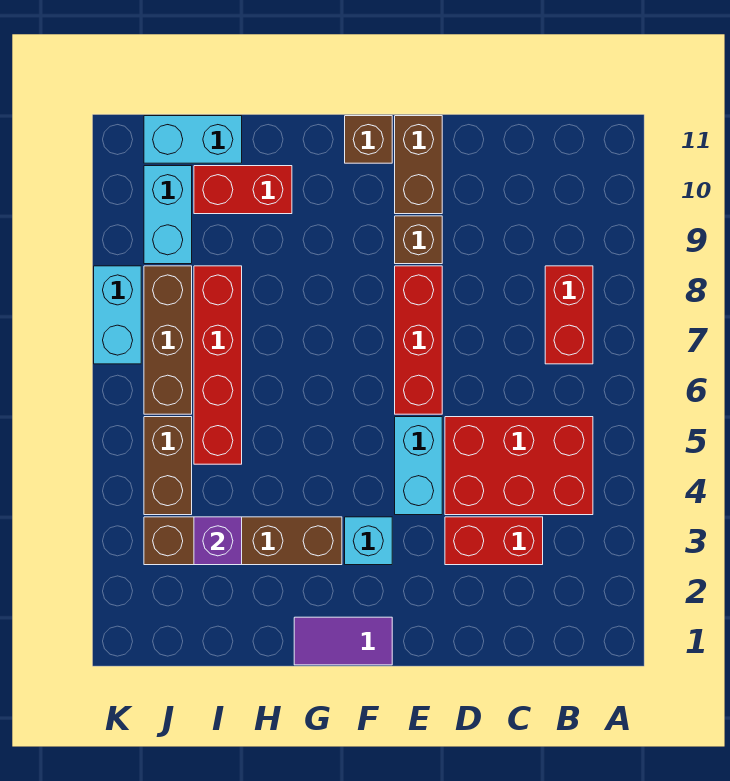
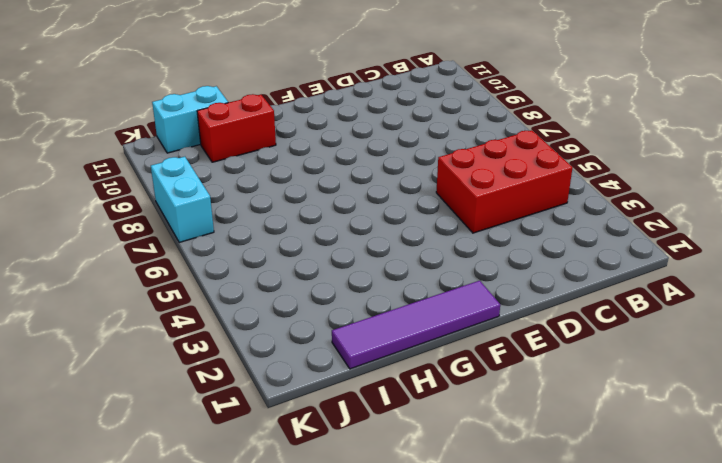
purple 1x4 tile [332,281,500,369] -> purple 1x2 tile [294,617,392,665]
none -> red 1x2 brick [545,266,593,364]
none -> red 1x2 brick [445,517,543,565]
none -> cyan 1x2 brick [395,417,442,515]

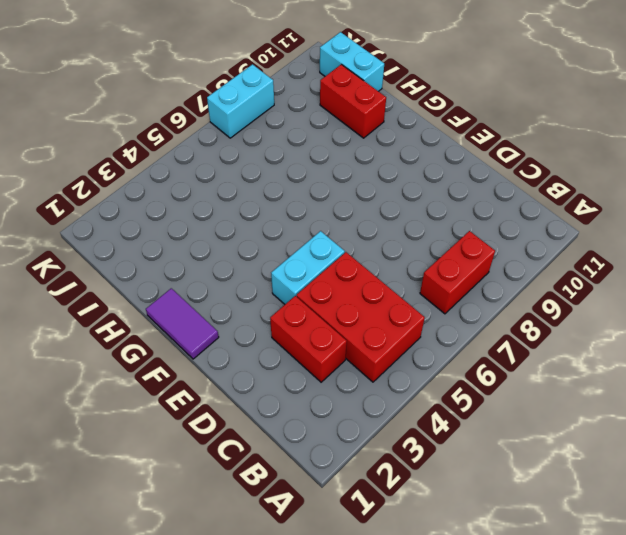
none -> red 1x3 brick [395,266,442,414]
none -> brown 1x1 brick [395,216,442,264]
none -> brown 1x2 brick [395,116,442,214]

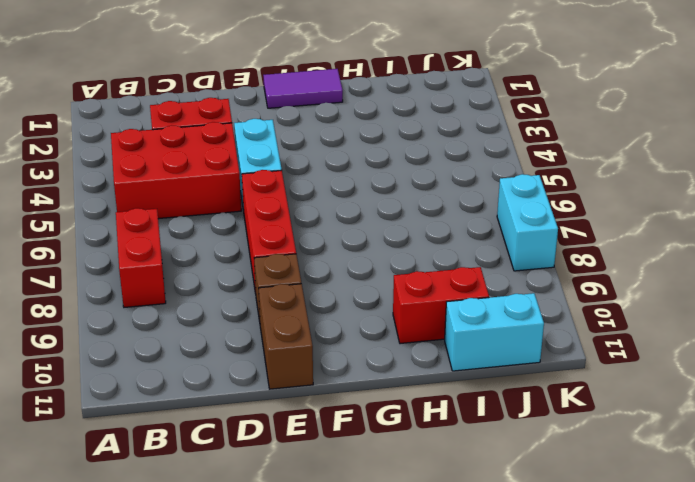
none -> cyan 1x1 brick [345,517,392,565]
none -> brown 1x1 brick [345,116,392,163]
none -> brown 1x4 brick [144,517,342,565]

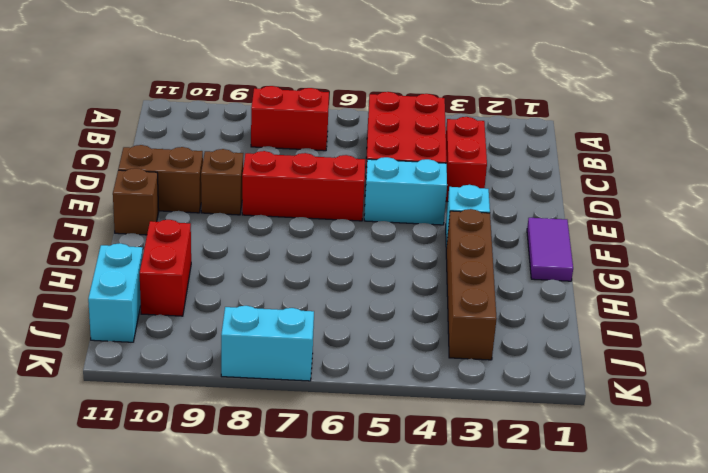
none -> red 1x4 brick [194,266,242,464]
none -> brown 1x2 brick [144,417,192,515]
none -> brown 1x3 brick [144,266,192,414]

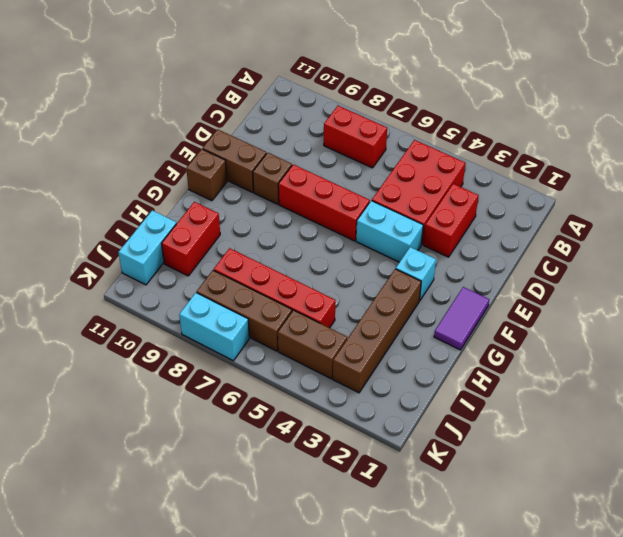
none -> cyan 1x2 brick [144,166,192,264]
none -> purple 1x1 brick [194,517,242,565]

